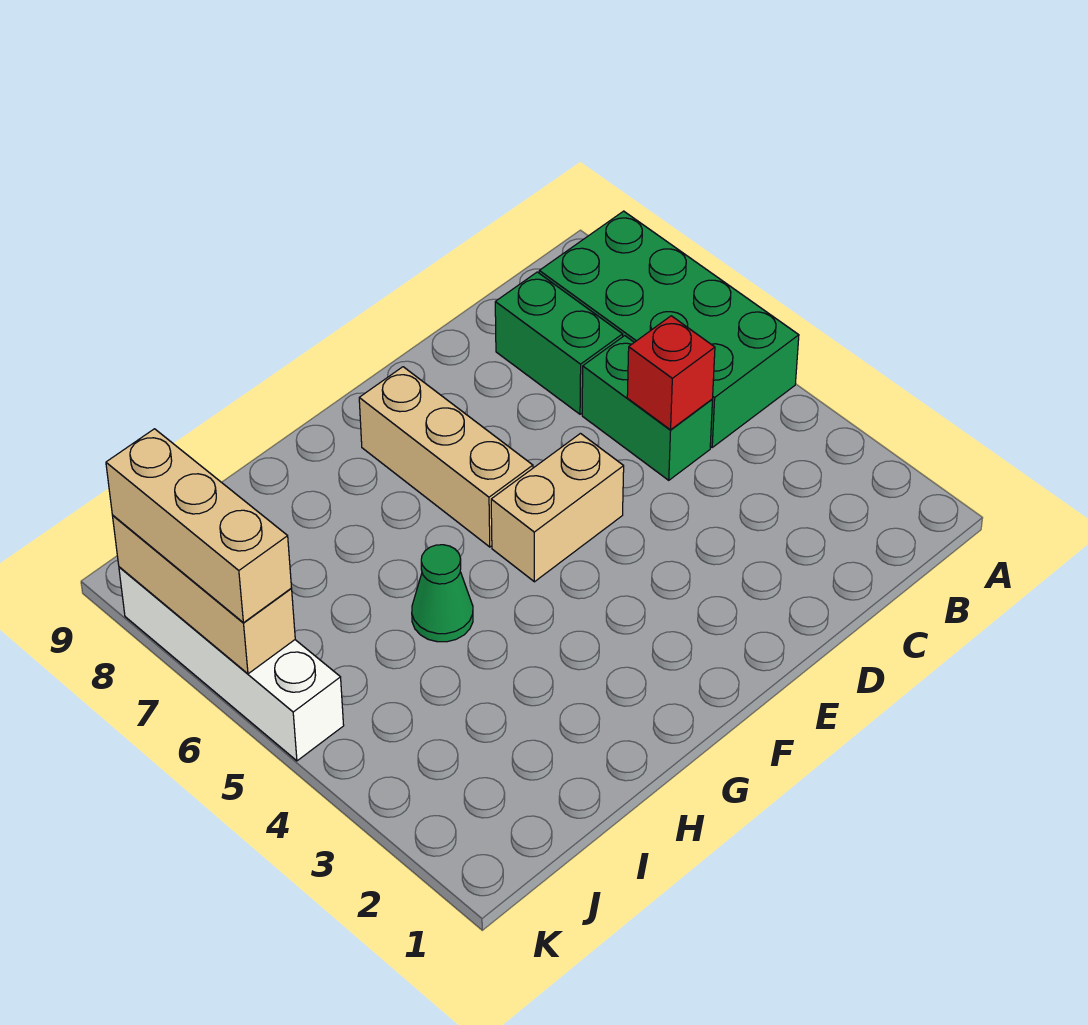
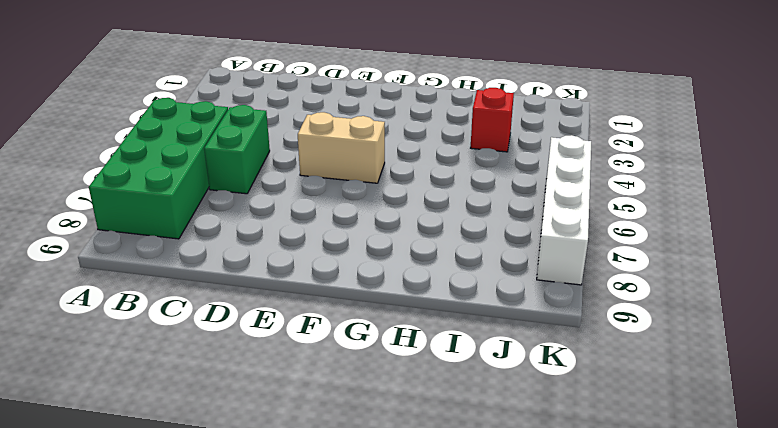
red 1x1 brick [471,88,514,152] -> red 1x1 brick moved to [627,316,715,430]
none -> green 1x2 brick [495,272,623,414]
none -> tan 1x3 brick [359,367,533,547]

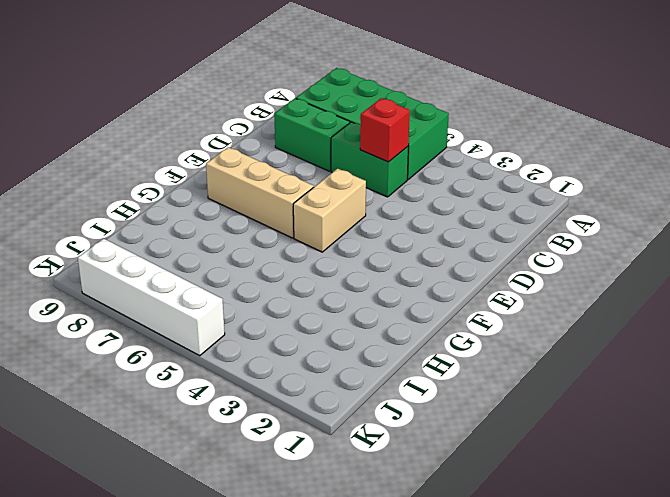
none -> green 1x1 cone [412,545,473,642]
none -> tan 1x3 brick [113,516,295,674]

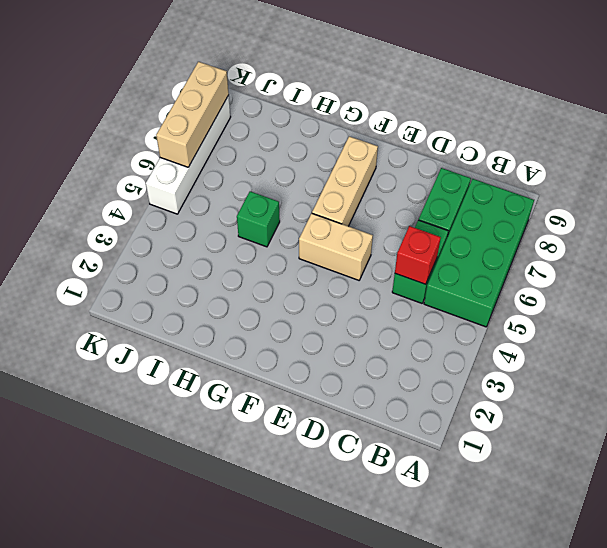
green 1x1 brick [237,191,280,247] -> green 1x1 cone [412,545,473,642]
none -> tan 1x3 brick [106,429,292,623]

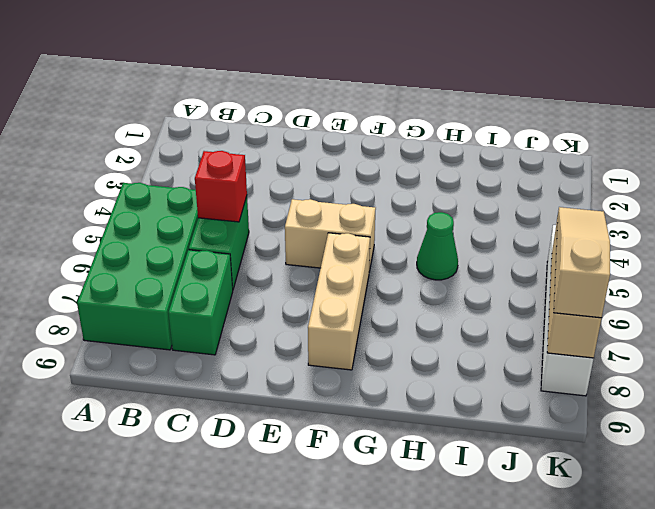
tan 1x3 slope [554,207,610,318] -> tan 1x3 brick [106,429,292,623]

